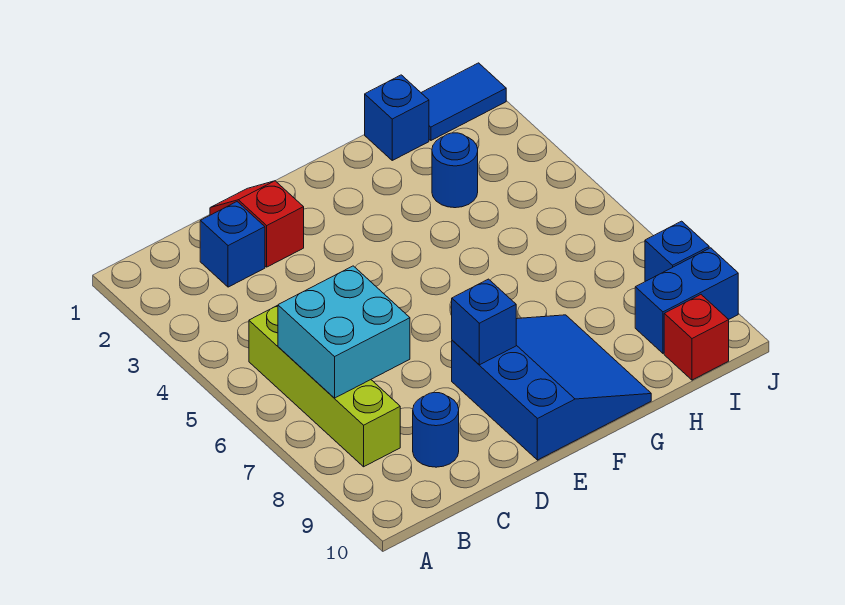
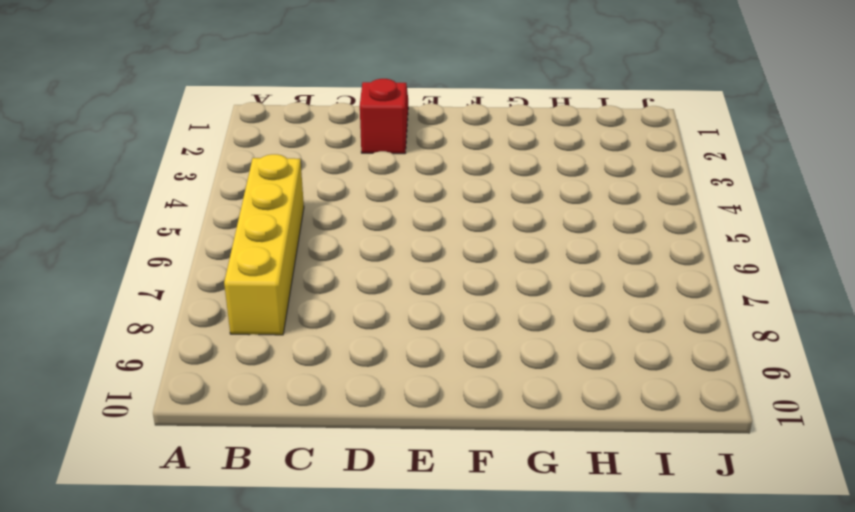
yellow 1x4 brick [224,154,304,335] -> lime 1x4 brick [249,305,400,467]
none -> blue 1x1 brick [200,202,265,287]
none -> blue 1x1 round brick [413,392,459,467]
none -> blue 3x3 slope [452,315,651,460]

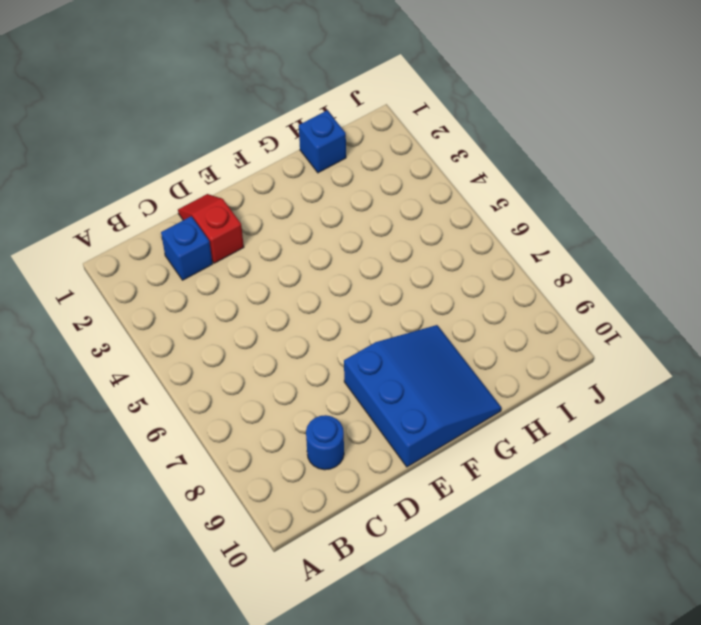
none -> lime 1x4 brick [249,305,400,467]
none -> blue 1x1 round brick [432,133,478,208]
none -> blue 1x2 tile [421,63,506,140]

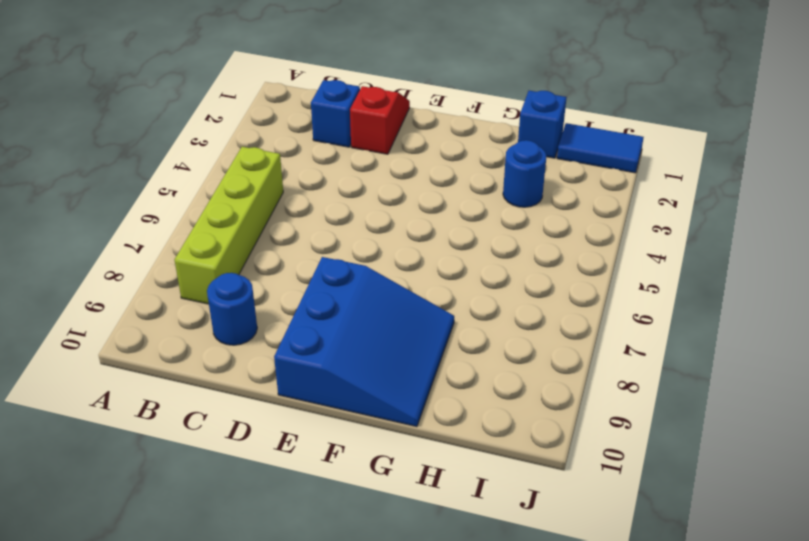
none -> blue 1x2 brick [635,248,738,353]
none -> red 1x1 brick [664,295,729,380]
none -> blue 1x1 brick [645,221,709,281]

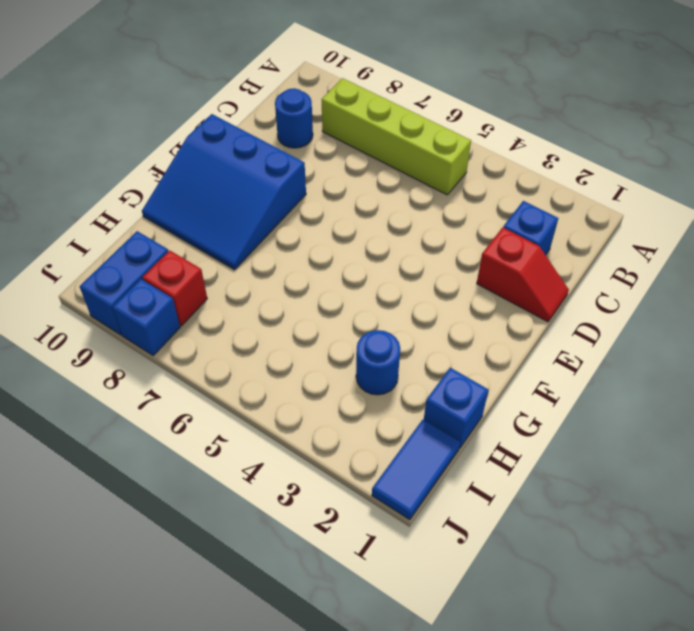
red 1x1 brick [142,250,207,326] -> red 1x1 brick moved to [664,295,729,380]
none -> cyan 2x2 brick [278,266,410,398]
none -> blue 1x1 brick [452,279,516,365]

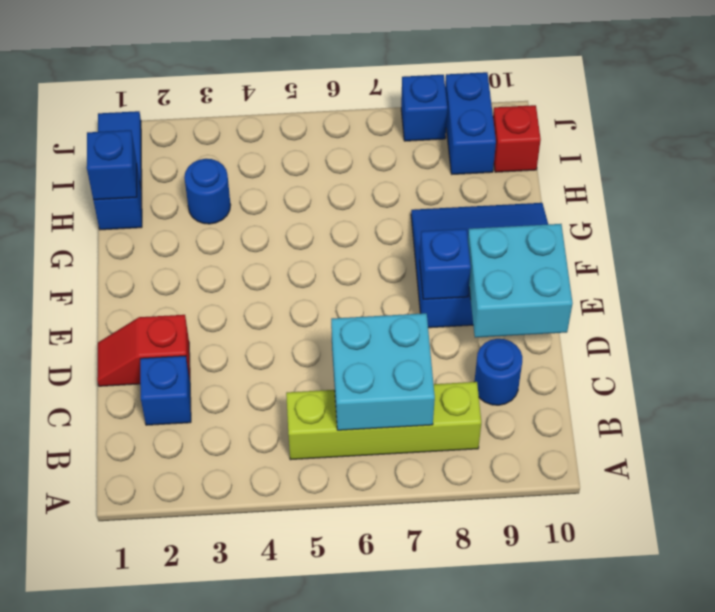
cyan 2x2 brick [468,224,573,338] -> none
blue 1x1 brick [87,130,137,200] -> none

